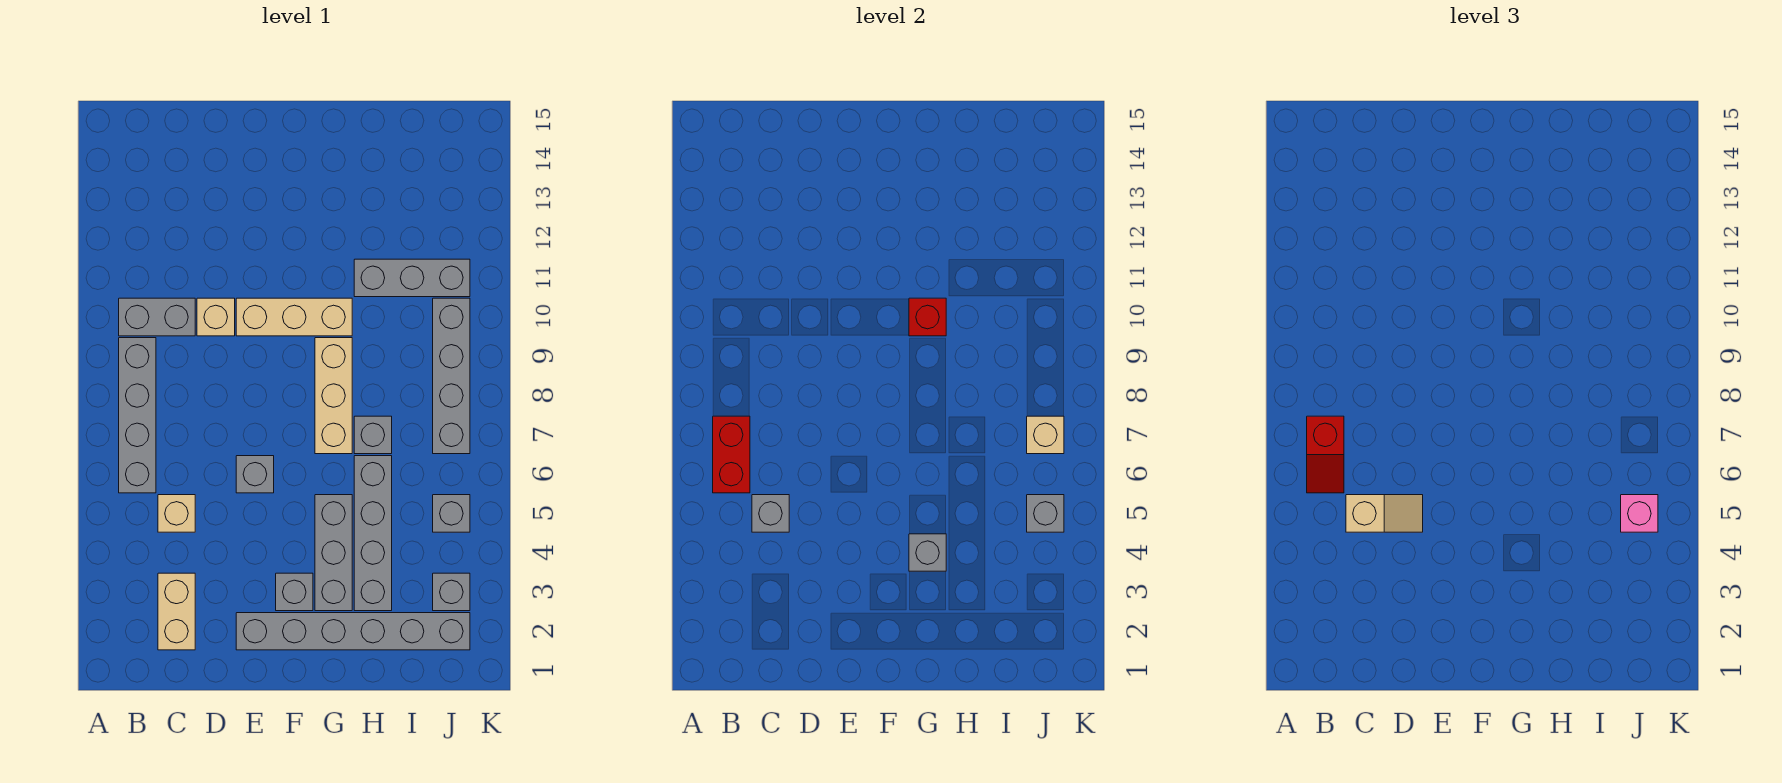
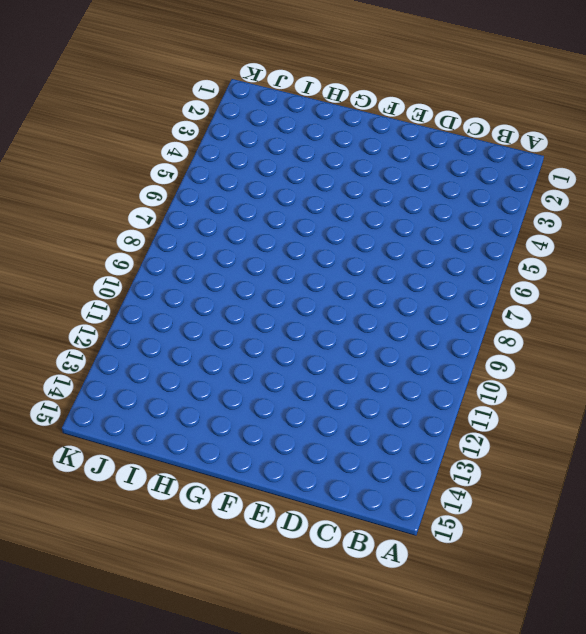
none -> grey 1x4 brick [119,338,156,493]
none -> grey 1x2 brick [119,298,195,336]
none -> tan 1x2 brick [158,573,195,650]

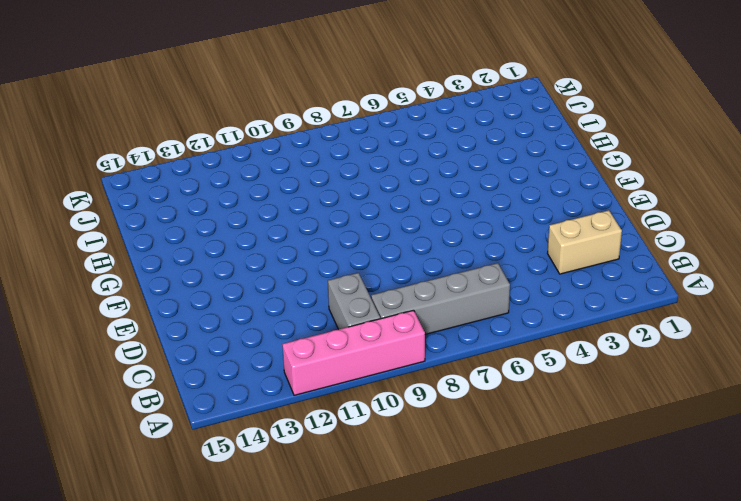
pink 1x4 brick [282,310,425,395] -> none
none -> tan 1x1 brick [158,495,195,532]
none -> tan 1x1 brick [197,298,235,336]
none -> grey 1x6 brick [236,613,470,650]

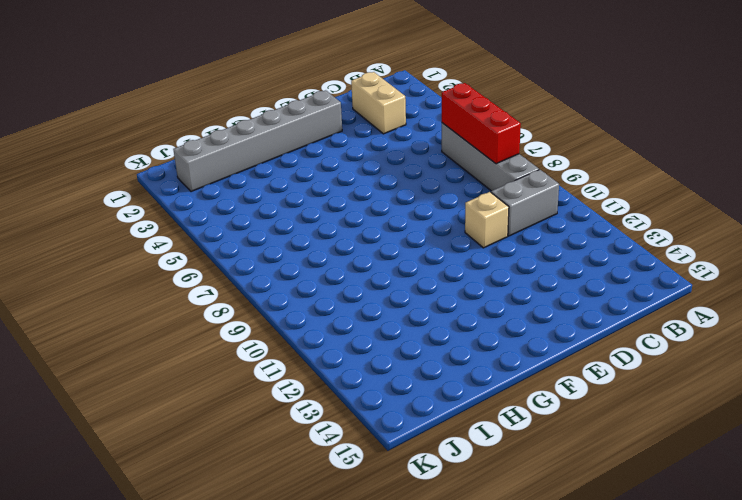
red 1x3 brick [442,83,521,164] -> red 1x2 brick [713,416,750,493]
none -> tan 1x1 brick [158,495,195,532]
none -> grey 1x1 brick [236,456,274,493]
none -> tan 1x3 brick [236,298,352,336]

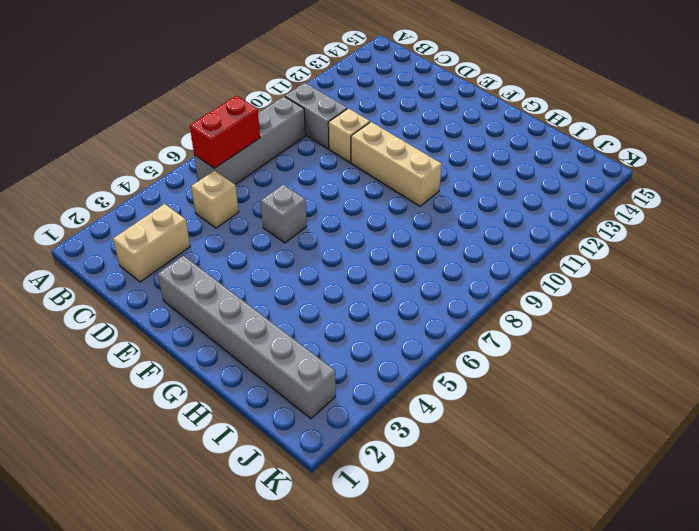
none -> grey 1x1 brick [276,573,313,611]
none -> grey 1x3 brick [315,495,352,611]
none -> tan 1x3 brick [315,338,352,454]

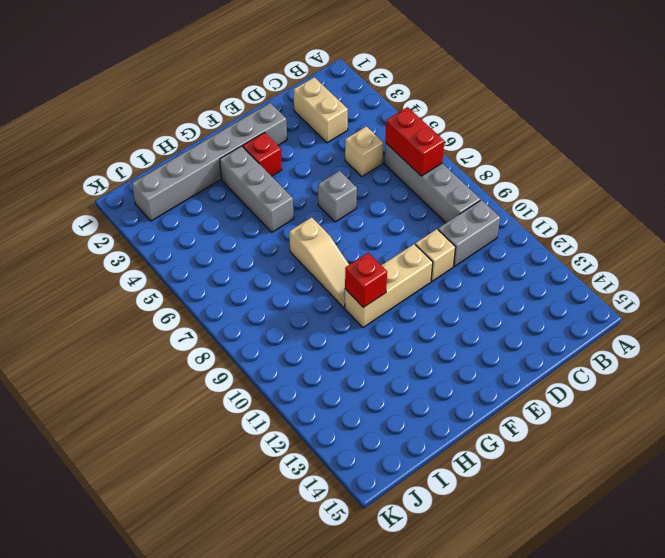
red 1x1 brick [243,133,282,176] -> grey 1x1 brick [276,573,313,611]
tan 1x3 slope [289,217,349,308] -> tan 1x3 brick [315,338,352,454]
none -> grey 1x4 brick [354,456,392,611]
none -> grey 1x1 brick [354,416,392,454]
none -> grey 1x3 brick [354,259,470,297]

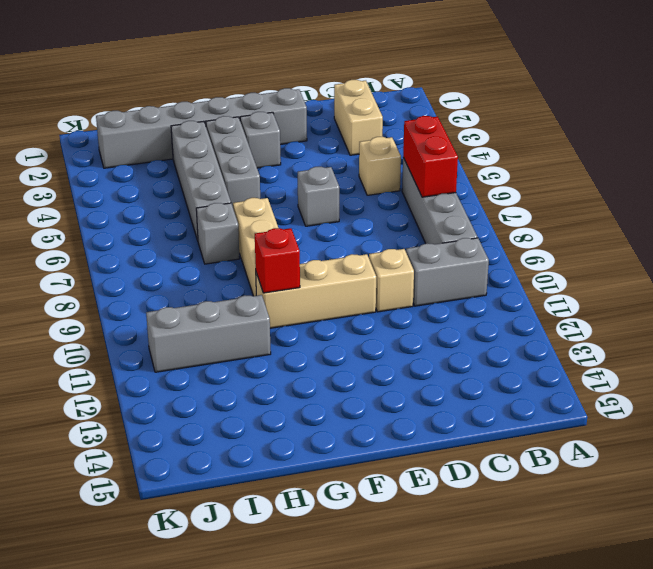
none -> grey 1x1 brick [433,573,470,611]
none -> grey 1x1 brick [433,495,470,532]
none -> grey 1x4 brick [433,298,470,454]

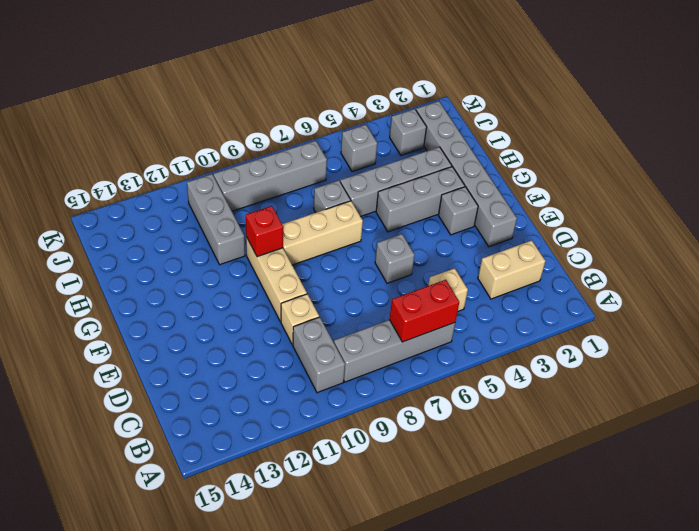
none -> grey 1x1 brick [752,495,789,532]
none -> grey 1x1 brick [909,534,946,571]
none -> grey 1x1 brick [1027,495,1064,532]

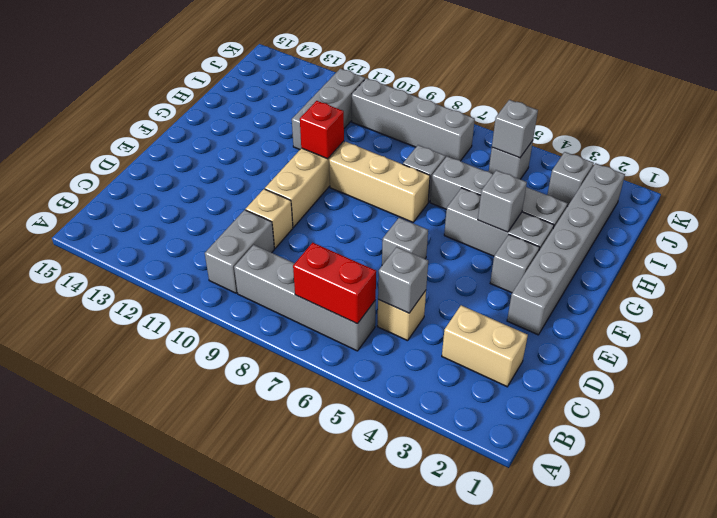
none -> tan 1x1 brick [1027,416,1064,454]
none -> red 1x2 slope [1307,416,1344,493]
none -> tan 1x2 slope [1346,495,1423,532]

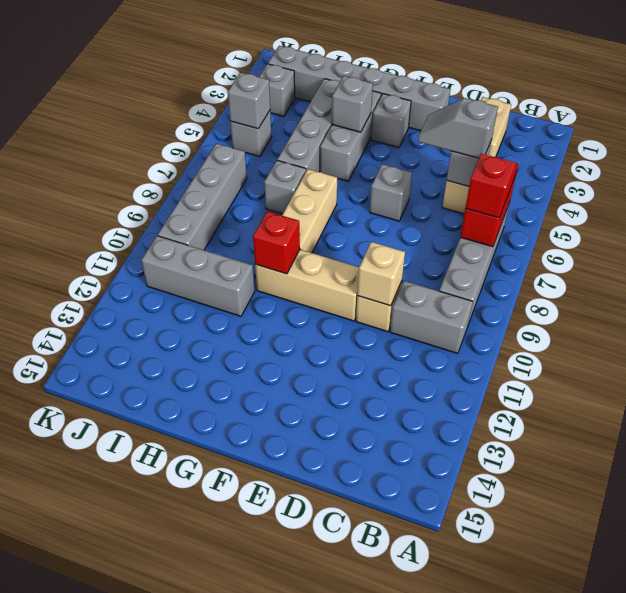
grey 1x2 slope [418,98,498,158] -> tan 1x2 slope [1346,495,1423,532]
tan 1x1 brick [357,242,405,306] -> tan 1x1 brick moved to [1027,416,1064,454]
none -> pink 1x1 brick [1621,495,1658,532]

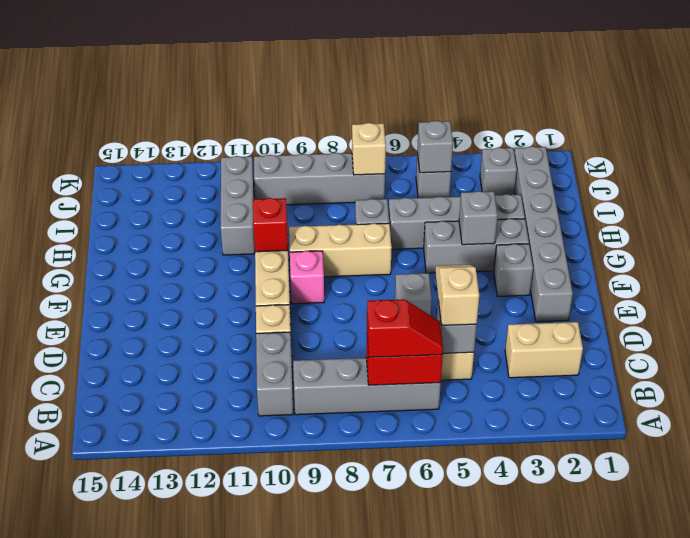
pink 1x1 brick [290,251,324,304] -> pink 1x1 brick moved to [1621,495,1658,532]

